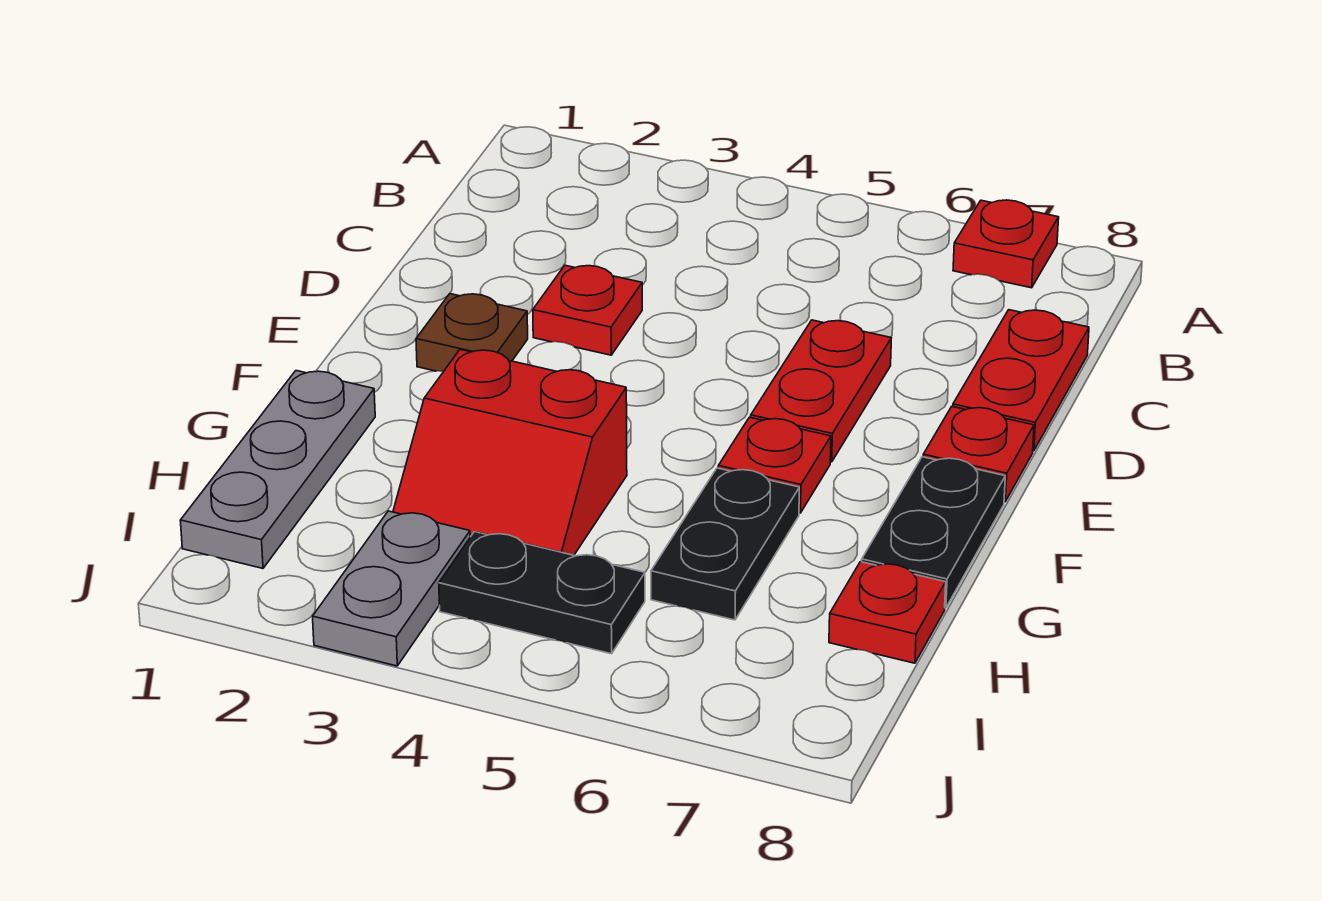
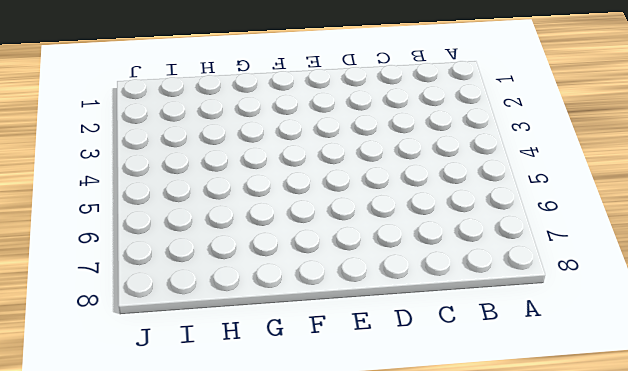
none -> red 1x1 plate [953,200,1059,288]
none -> red 1x2 plate [953,310,1089,451]
none -> red 1x1 plate [533,265,642,355]

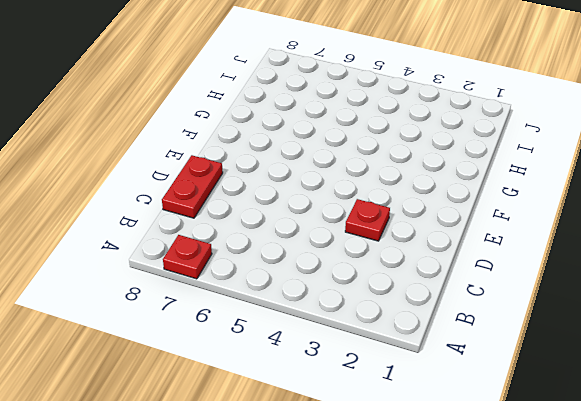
none -> red 1x2 plate [751,320,891,462]
none -> brown 1x1 plate [416,294,528,372]
none -> red 1x1 plate [923,407,1034,502]

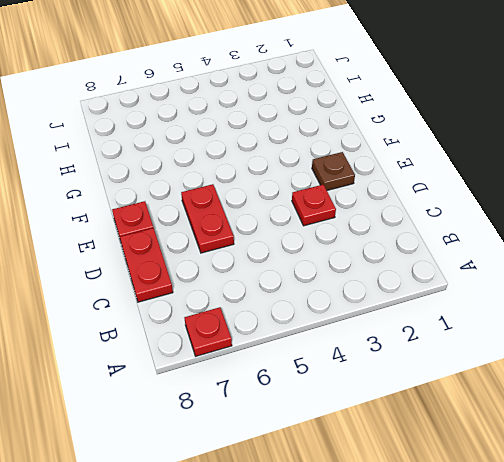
none -> red 1x1 plate [718,417,831,513]
none -> black 1x2 plate [862,457,1005,608]
none -> grey 1x3 plate [180,371,375,568]

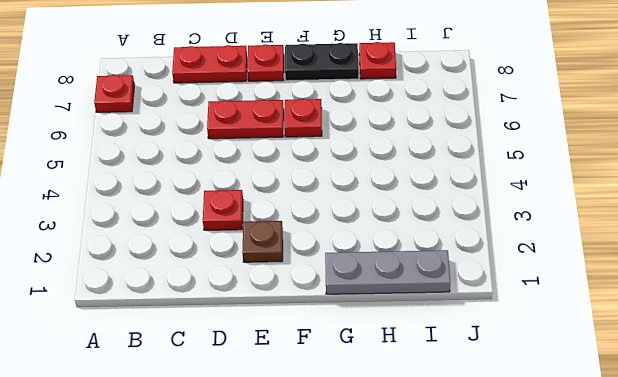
none -> red 2x2 slope [393,349,627,555]
none -> black 1x2 plate [651,468,799,620]
none -> grey 1x2 plate [313,511,470,666]

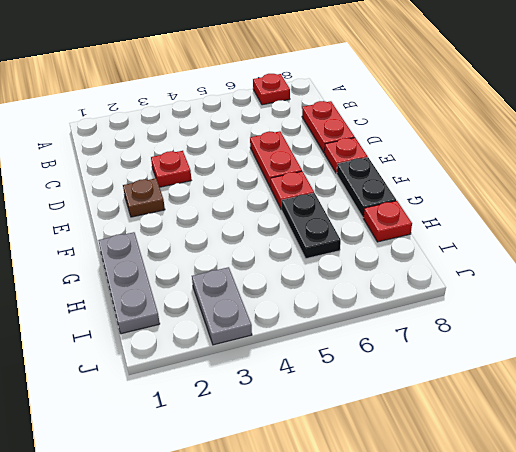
none -> red 2x2 slope [393,349,627,555]
none -> black 1x2 plate [439,532,645,654]

